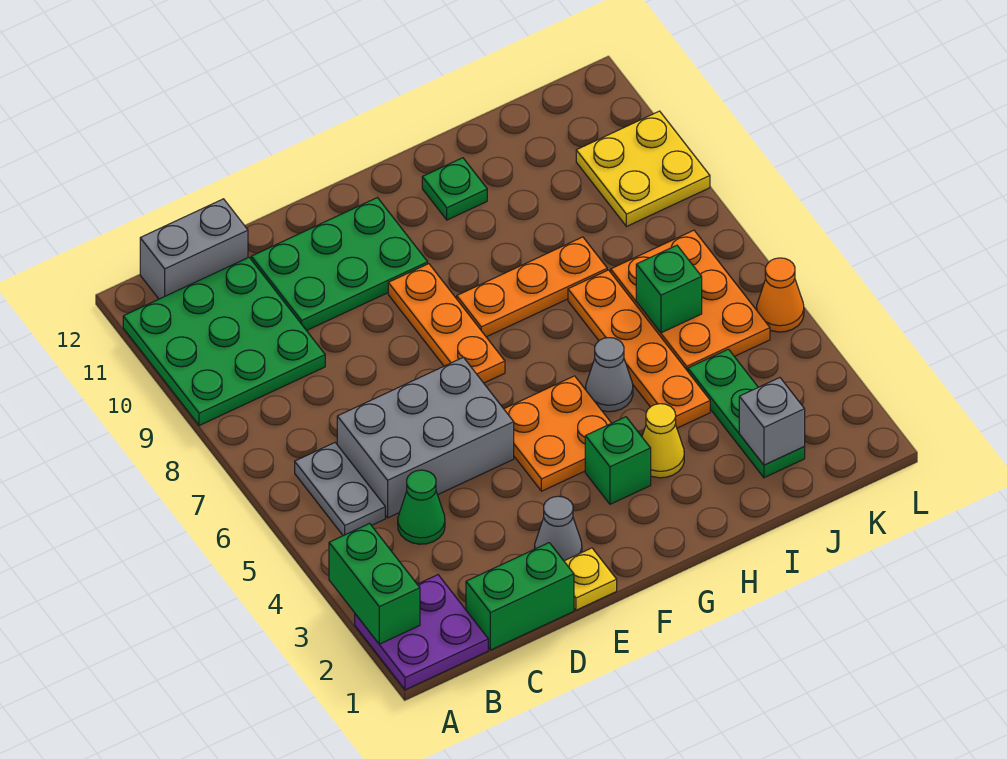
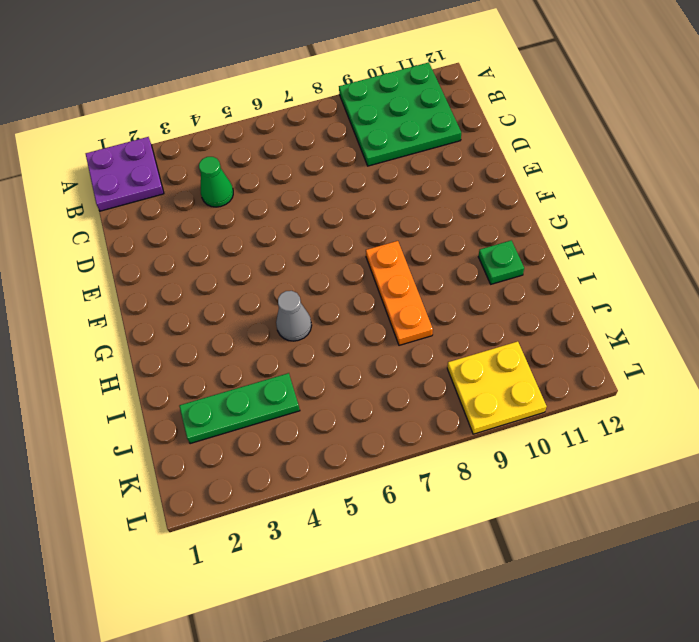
none -> grey 1x2 plate [295,443,385,536]
none -> grey 1x2 brick [140,199,248,299]
none -> green 1x2 brick [466,543,574,650]

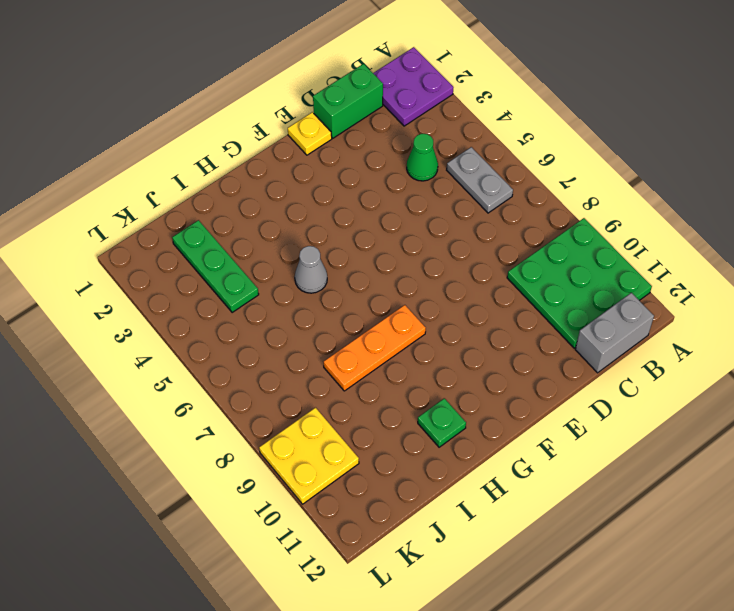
none -> grey 2x3 brick [337,357,514,518]
none -> green 2x3 plate [251,198,428,331]
none -> grey 1x1 cone [535,496,582,561]

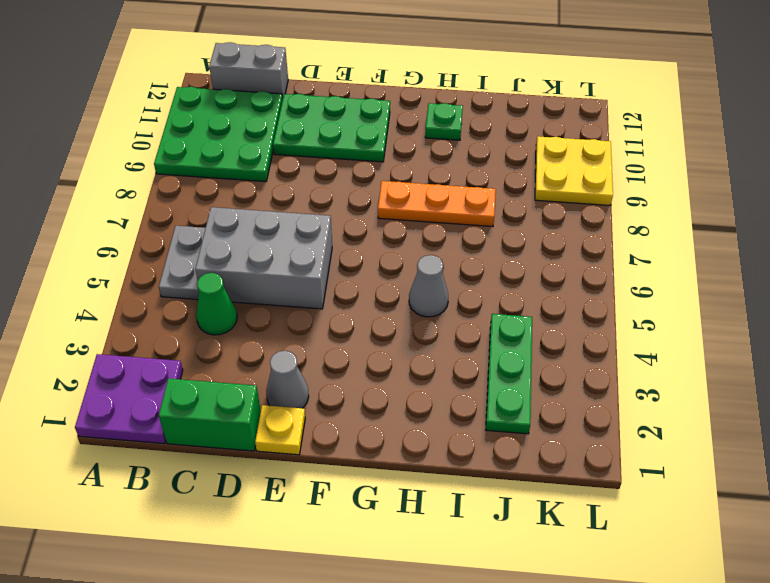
none -> orange 2x2 plate [504,376,611,491]
none -> orange 1x3 plate [388,264,505,383]
none -> green 1x1 brick [585,417,651,504]

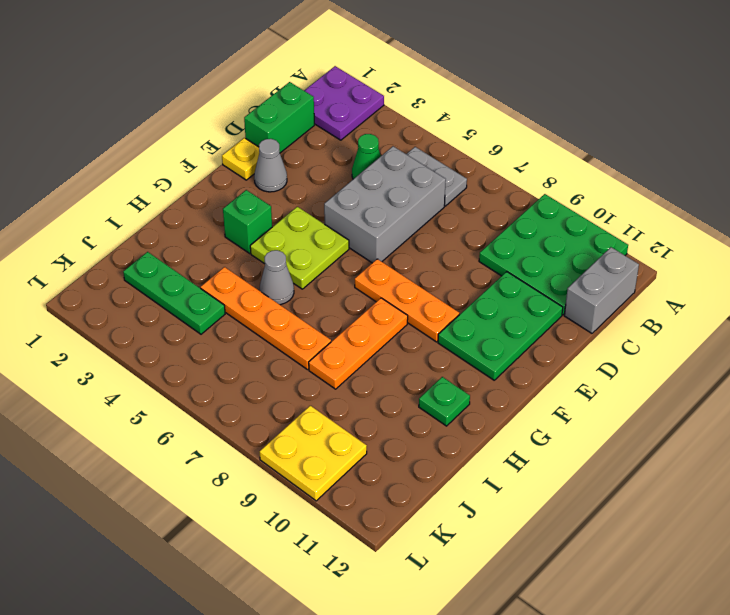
lime 2x2 plate [250,207,349,289] -> orange 2x2 plate [504,376,611,491]
none -> yellow 1x1 cone [642,404,684,478]
none -> orange 2x3 plate [611,230,770,371]
none -> orange 1x1 cone [757,258,804,332]

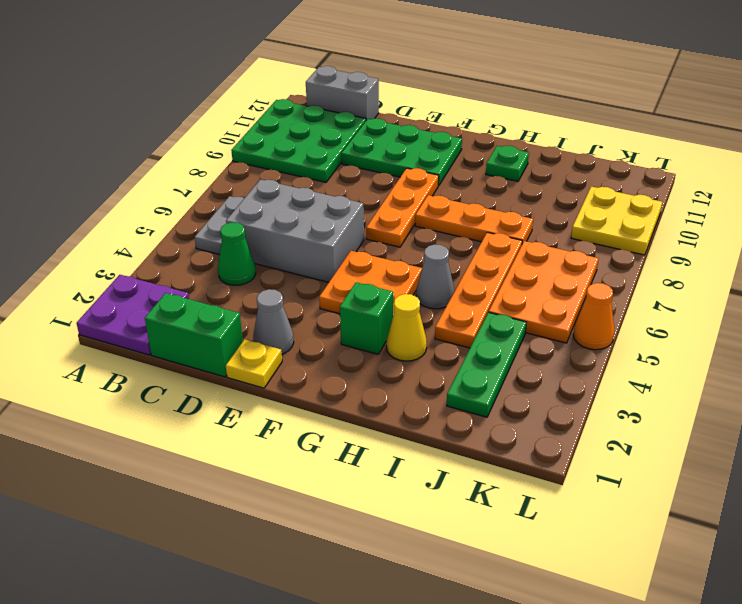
none -> green 1x2 brick [329,523,420,644]
none -> grey 1x1 brick [739,378,805,465]
none -> green 1x1 brick [636,245,702,333]

